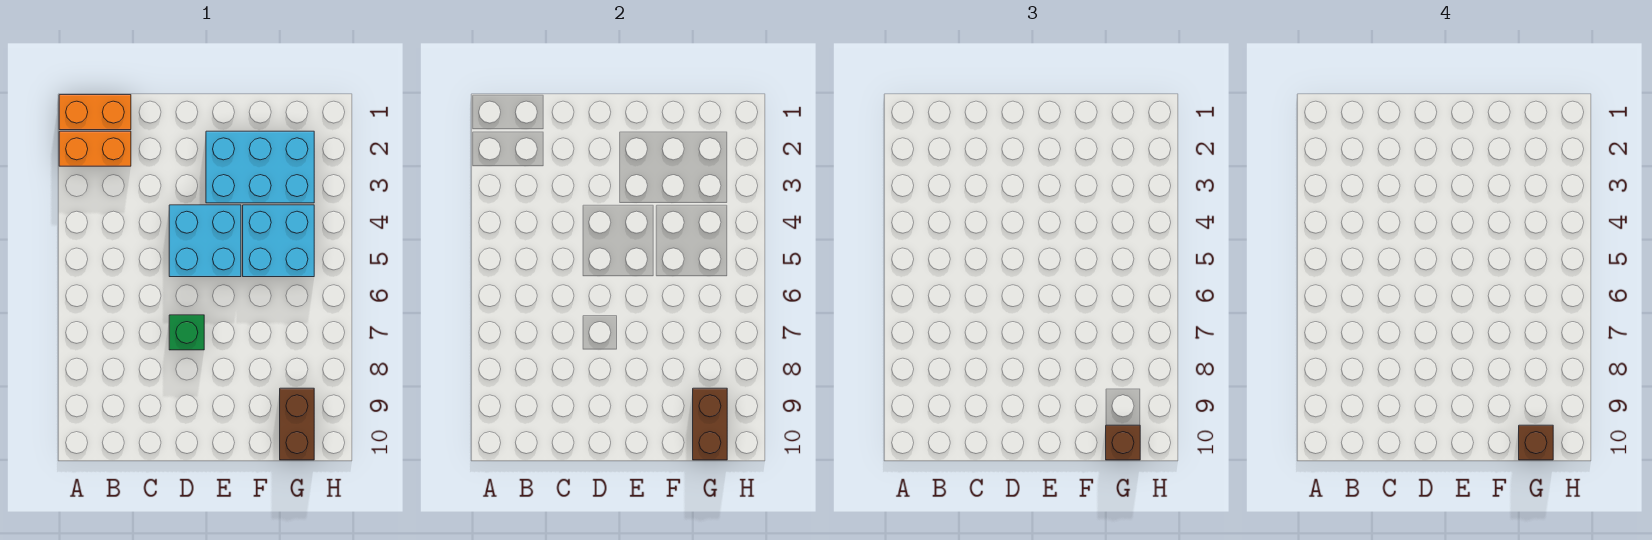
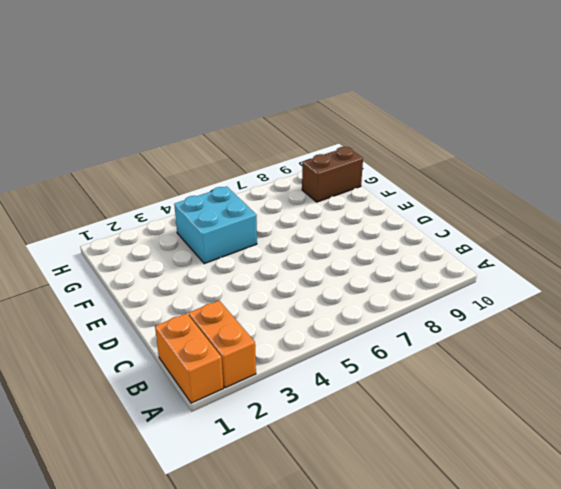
none -> cyan 2x2 brick [169,205,241,277]
none -> green 1x1 brick [169,315,204,350]

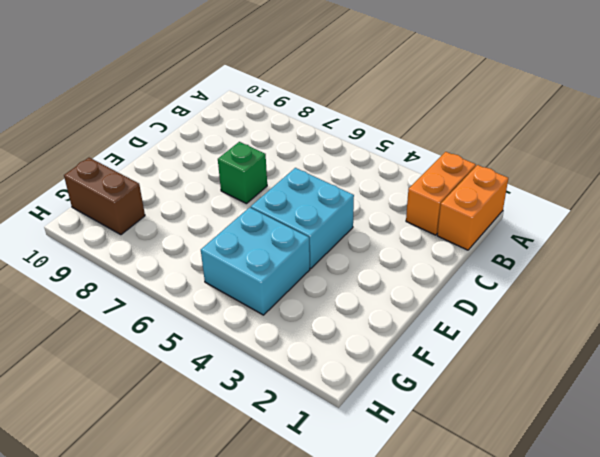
none -> cyan 2x3 brick [206,131,314,203]
none -> brown 1x2 brick [693,388,727,460]

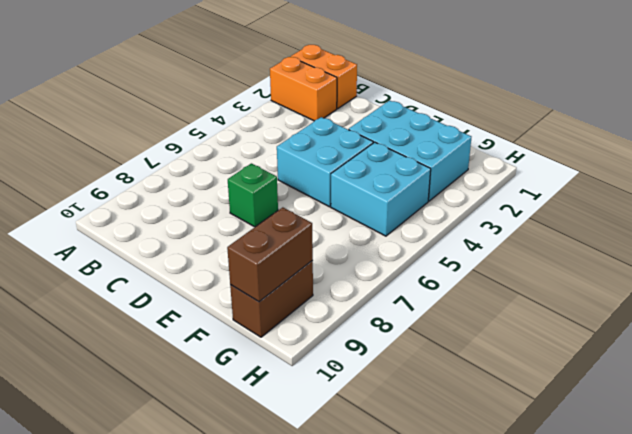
none -> brown 1x1 brick [1106,425,1140,460]
none -> brown 1x1 brick [1519,425,1553,460]

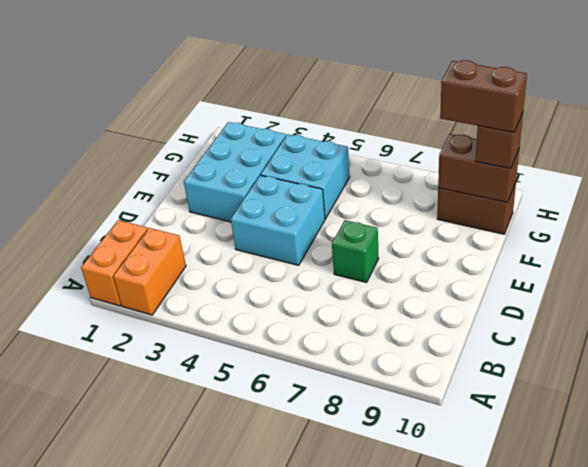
brown 1x2 brick [440,60,527,133] -> brown 1x1 brick [1519,425,1553,460]

